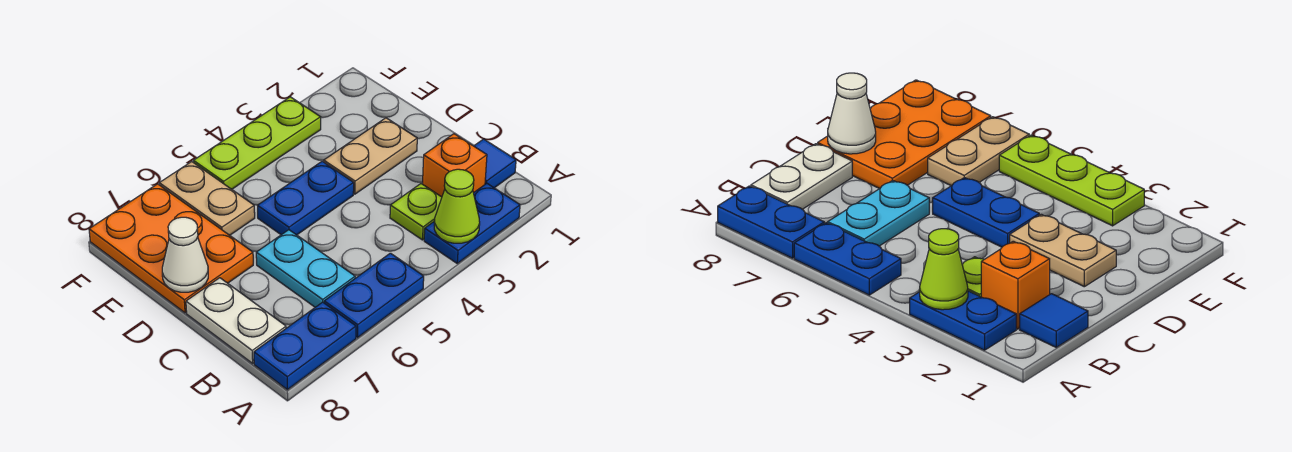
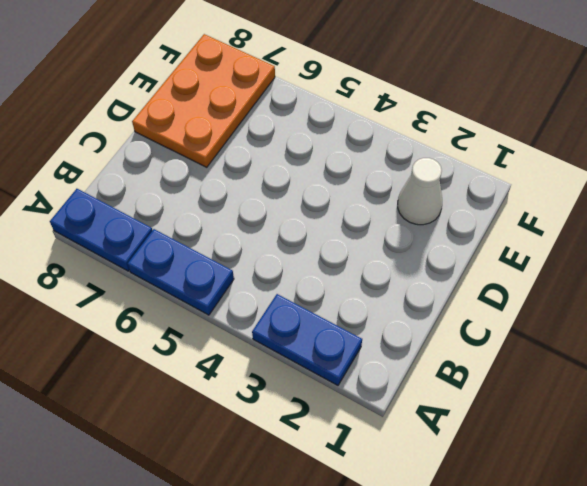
white 1x1 cone [398,158,442,225] -> white 1x1 cone moved to [162,217,208,292]
none -> blue 1x1 tile [474,139,516,188]
none -> orange 1x1 brick [423,134,487,197]
none -> lime 1x1 plate [390,184,442,240]

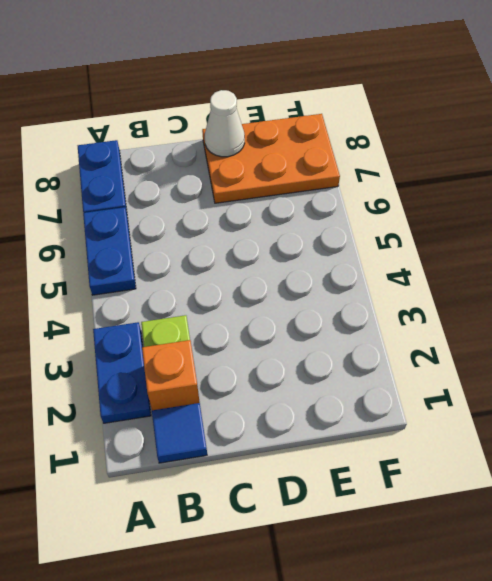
none -> cyan 1x2 plate [256,230,355,307]
none -> white 1x2 plate [186,278,286,363]
none -> tan 1x2 plate [324,118,417,194]

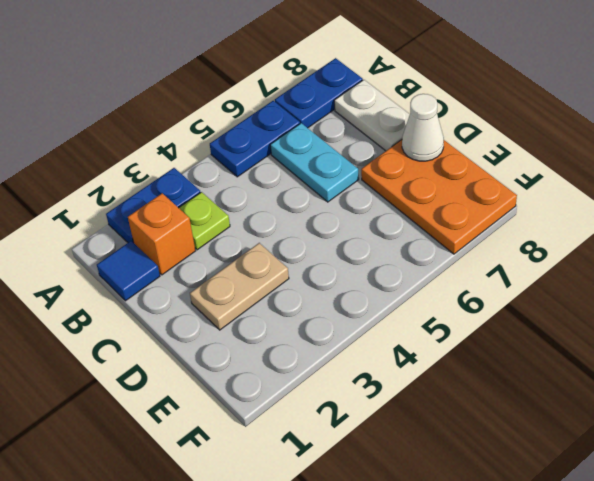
none -> blue 1x2 plate [258,161,354,235]
none -> tan 1x2 plate [159,162,255,235]
none -> lime 1x3 plate [193,97,321,189]

